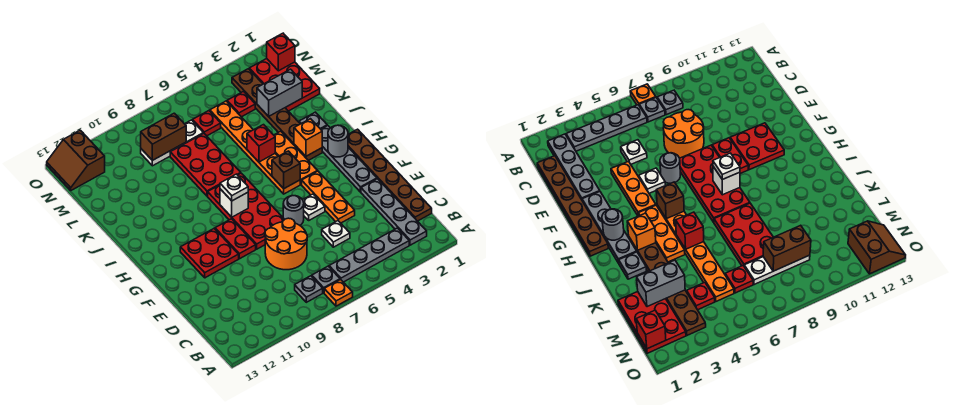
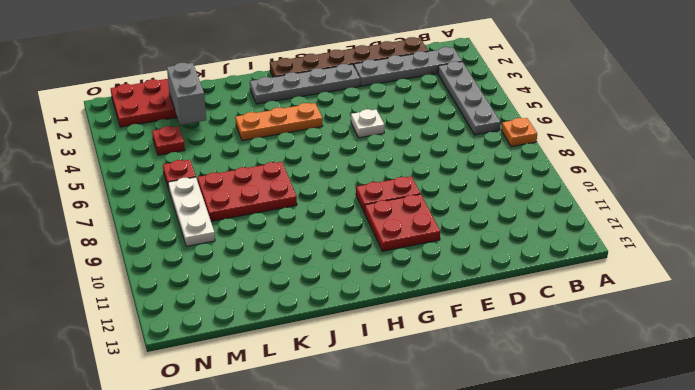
none -> grey 1x1 plate [312,266,340,293]
none -> grey 1x1 plate [295,276,323,302]
none -> white 1x1 plate [322,221,350,247]
none -> orange 2x2 round brick [265,218,307,270]

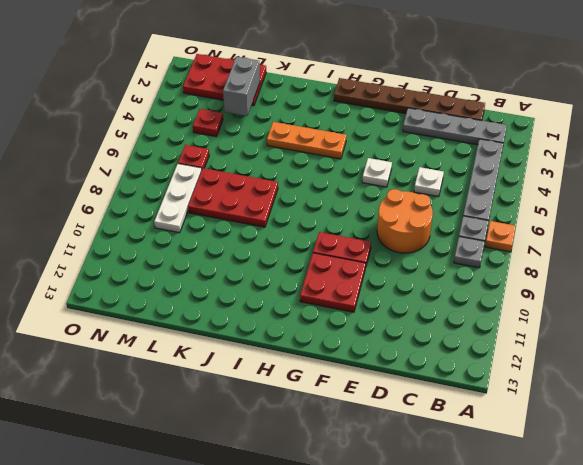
none -> orange 1x3 plate [302,171,355,223]
none -> grey 1x4 plate [321,125,377,192]
none -> grey 1x1 round brick [283,196,304,225]
none -> red 2x4 plate [208,173,285,249]

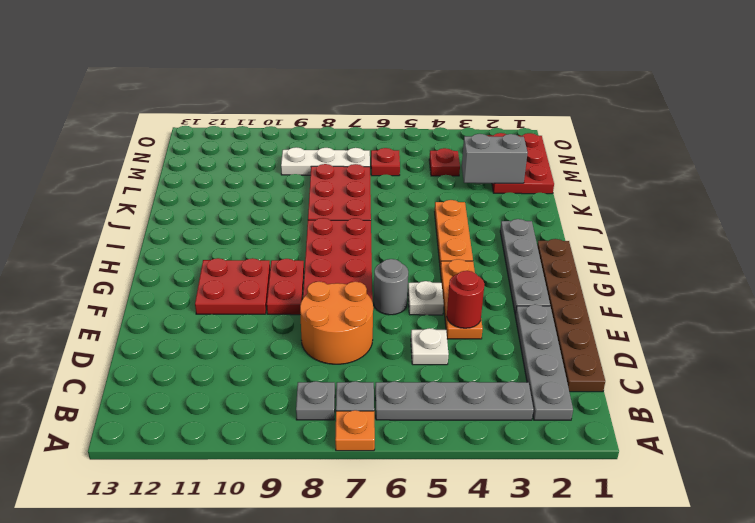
red 1x1 round brick [447,271,484,328] -> none
none -> orange 1x6 plate [210,101,300,194]
none -> brown 1x6 plate [232,69,322,161]
none -> grey 1x1 plate [299,112,327,129]
none -> brown 2x2 slope [47,130,105,190]

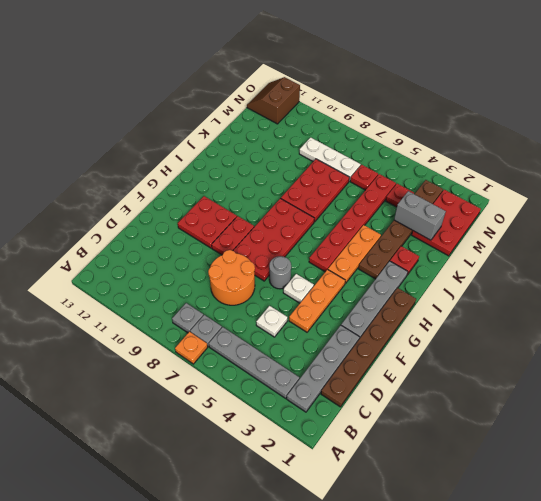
red 1x6 plate [309,174,396,272] -> orange 1x6 plate [210,101,300,194]
red 1x1 plate [390,246,419,275] -> grey 1x1 plate [299,112,327,129]
none -> grey 1x1 round brick [328,125,348,157]
none -> brown 1x1 brick [272,151,300,189]
none -> white 1x1 brick [220,189,248,217]
none -> orange 1x1 brick [294,119,322,156]

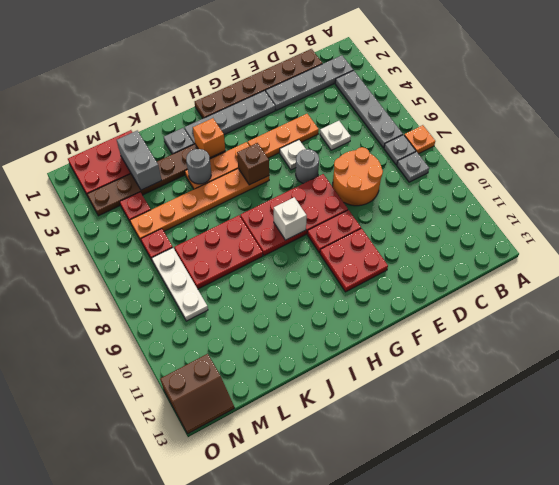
grey 1x1 round brick [186,149,211,184] -> grey 1x1 round brick moved to [328,125,348,157]
none -> red 1x1 brick [247,125,275,162]
none -> brown 1x2 brick [141,113,186,160]
none -> red 1x1 brick [267,33,295,71]
none -> white 1x1 plate [220,174,248,201]

